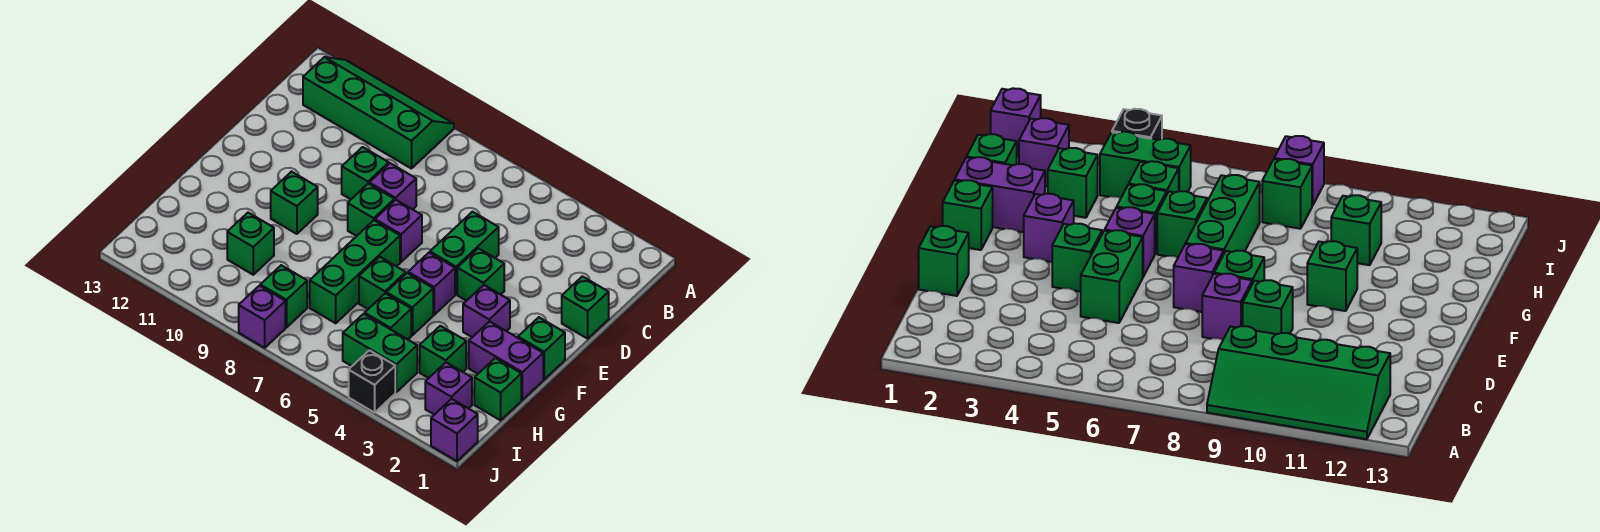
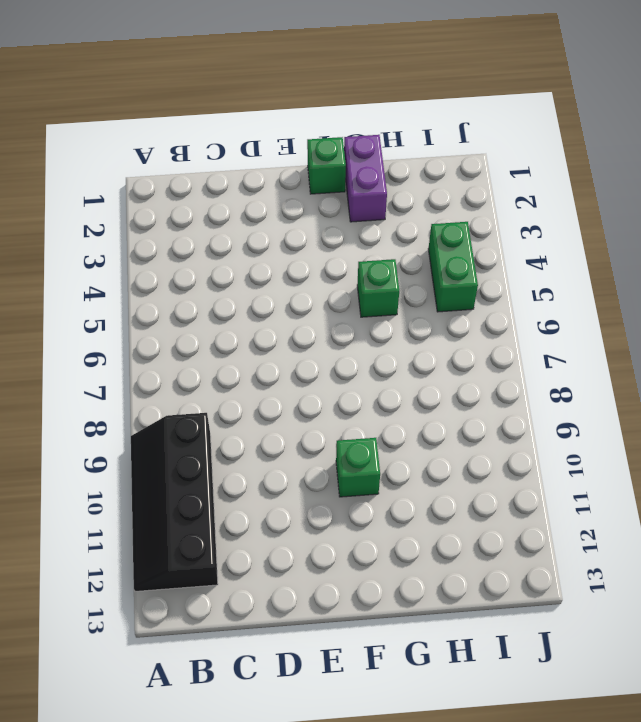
black 2x4 slope [131,413,218,591] -> green 2x4 slope [303,57,454,169]
none -> green 1x1 brick [562,276,609,339]
none -> green 1x2 brick [430,212,499,294]
none -> purple 1x1 brick [369,163,416,209]

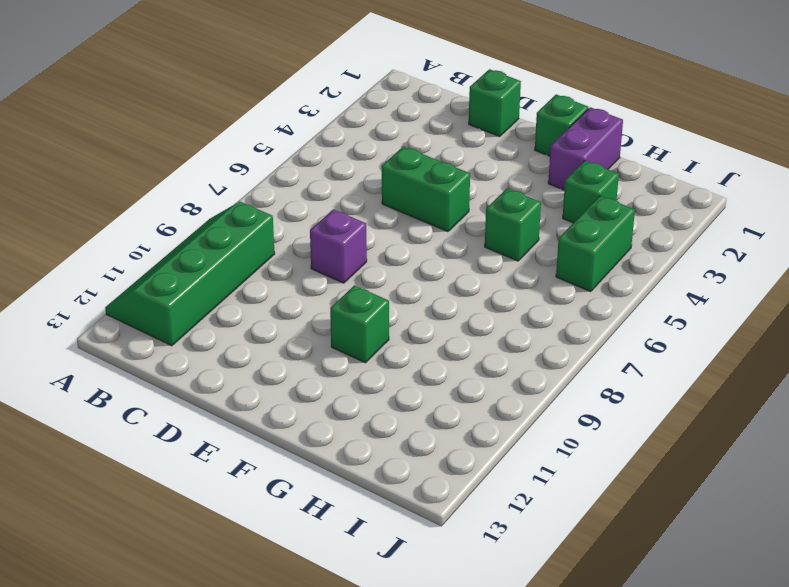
none -> green 1x1 brick [342,147,389,199]
none -> green 1x1 brick [457,248,504,301]
none -> purple 1x1 brick [375,200,422,262]

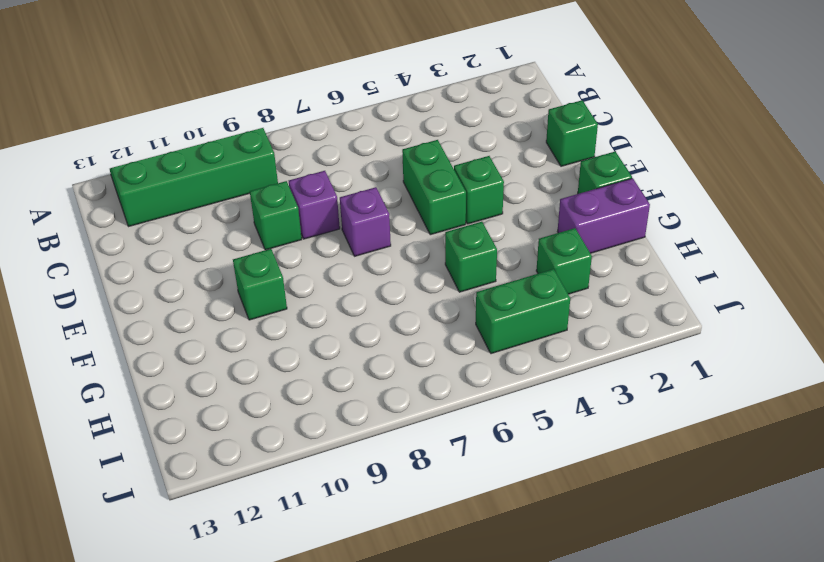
none -> green 1x1 brick [348,184,394,236]
none -> purple 1x1 brick [463,285,510,337]
none -> purple 1x1 brick [408,253,455,315]

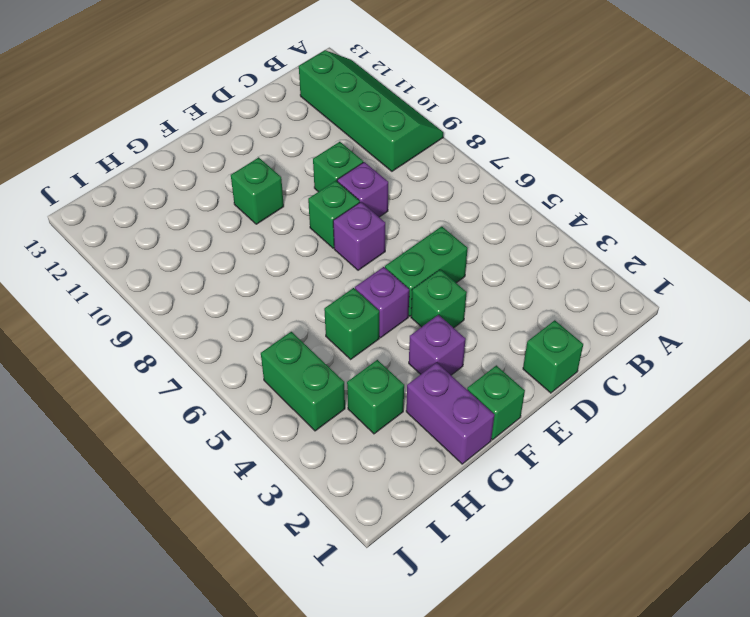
none -> green 1x3 brick [310,220,400,323]
none -> green 1x1 brick [359,257,406,309]
none -> green 1x1 brick [474,358,521,420]

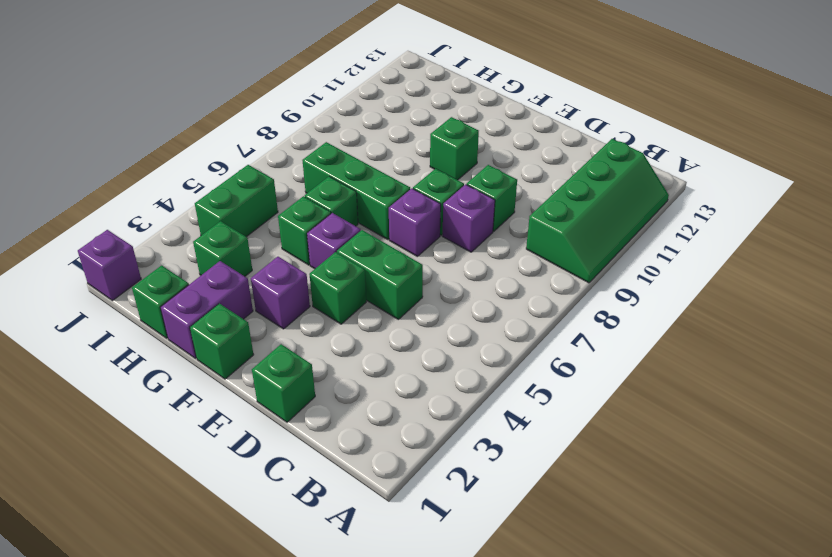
none -> green 1x1 brick [365,293,411,339]
none -> green 1x1 brick [227,213,274,275]
none -> purple 1x1 brick [425,362,472,415]

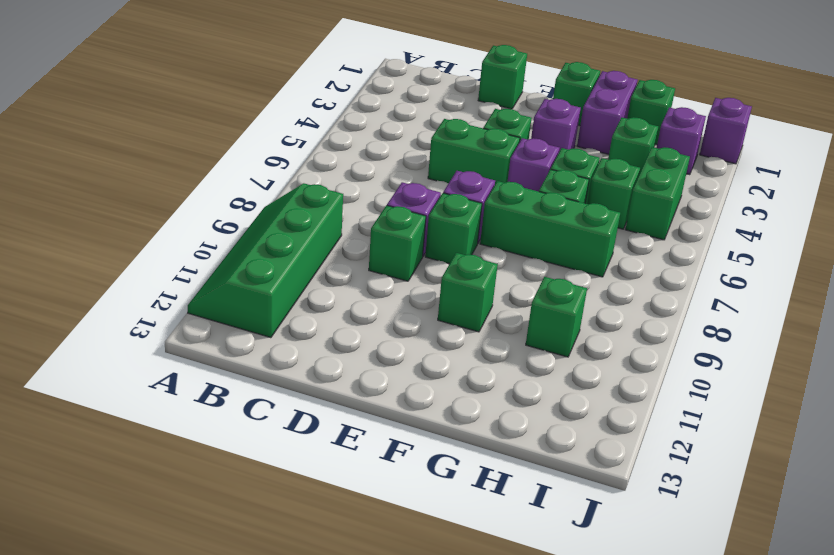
none -> green 1x1 brick [260,265,307,328]
none -> black 1x1 brick [349,350,395,413]
none -> purple 1x1 brick [239,286,285,348]

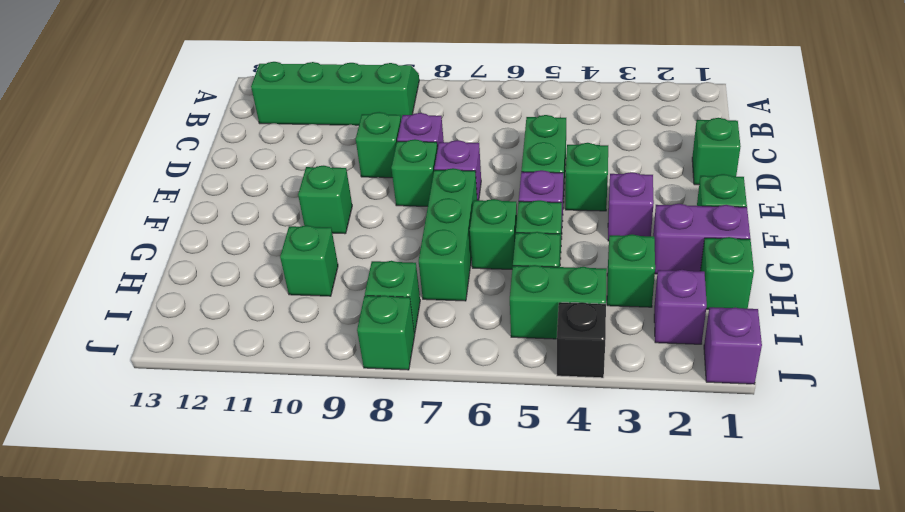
green 1x1 brick [357,296,415,370] -> purple 1x1 brick [239,286,285,348]

